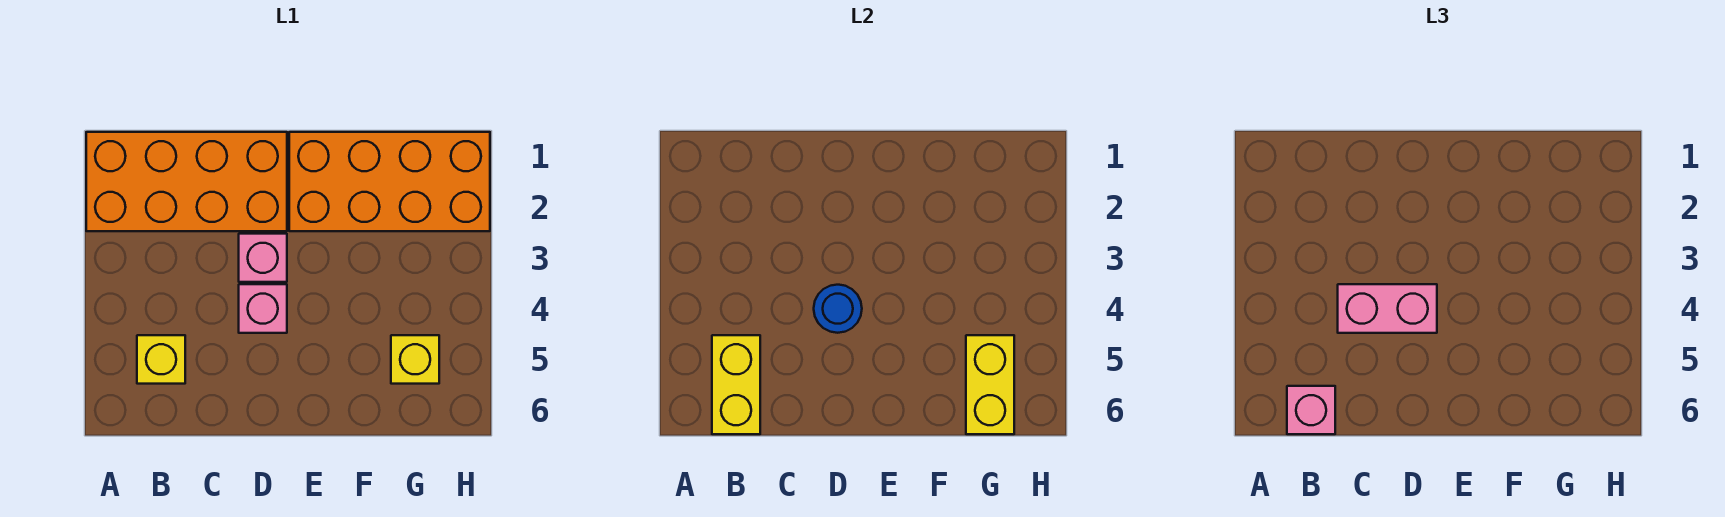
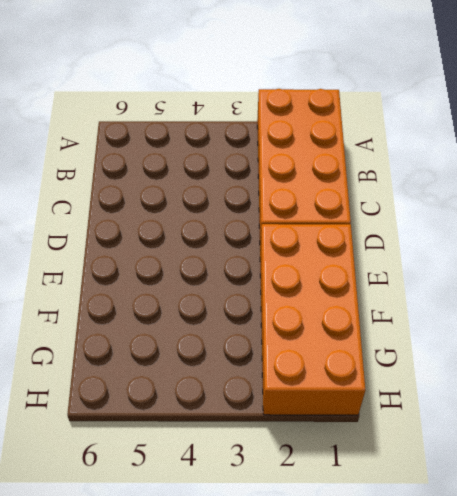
none -> yellow 1x1 brick [137,335,185,384]
none -> pink 1x1 brick [239,234,287,282]

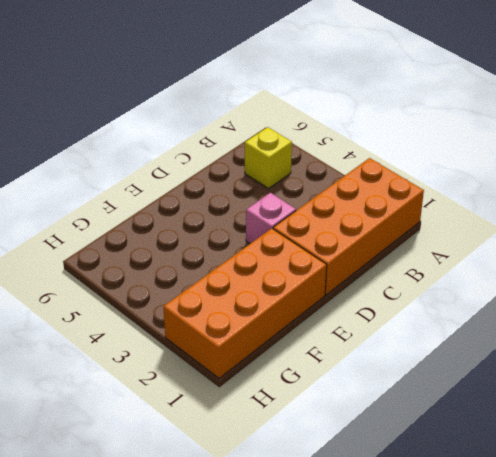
none -> pink 1x1 brick [239,284,287,333]
none -> yellow 1x1 brick [391,335,439,384]

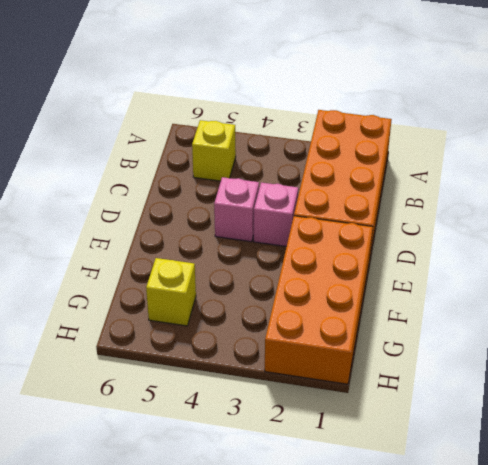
none -> yellow 1x2 brick [712,335,760,434]
none -> blue 1x1 round brick [814,285,862,333]

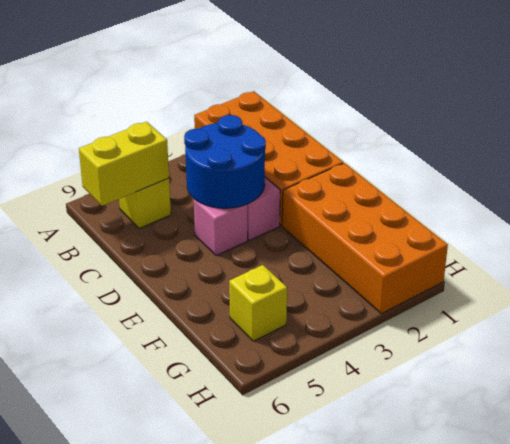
blue 2x2 round brick [184,115,266,208] -> blue 1x1 round brick [814,285,862,333]
none -> yellow 1x2 brick [966,335,1014,434]
none -> pink 1x1 brick [1287,386,1335,434]

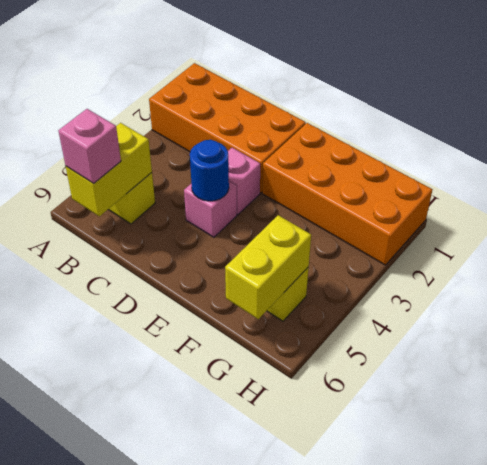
none -> pink 1x2 brick [1338,284,1437,333]

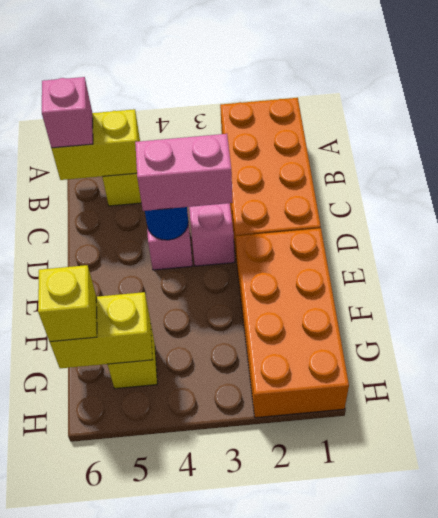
pink 1x2 brick [135,134,233,211] -> pink 1x2 brick turned to [1338,284,1437,333]
yellow 1x1 brick [38,265,97,342] -> none

